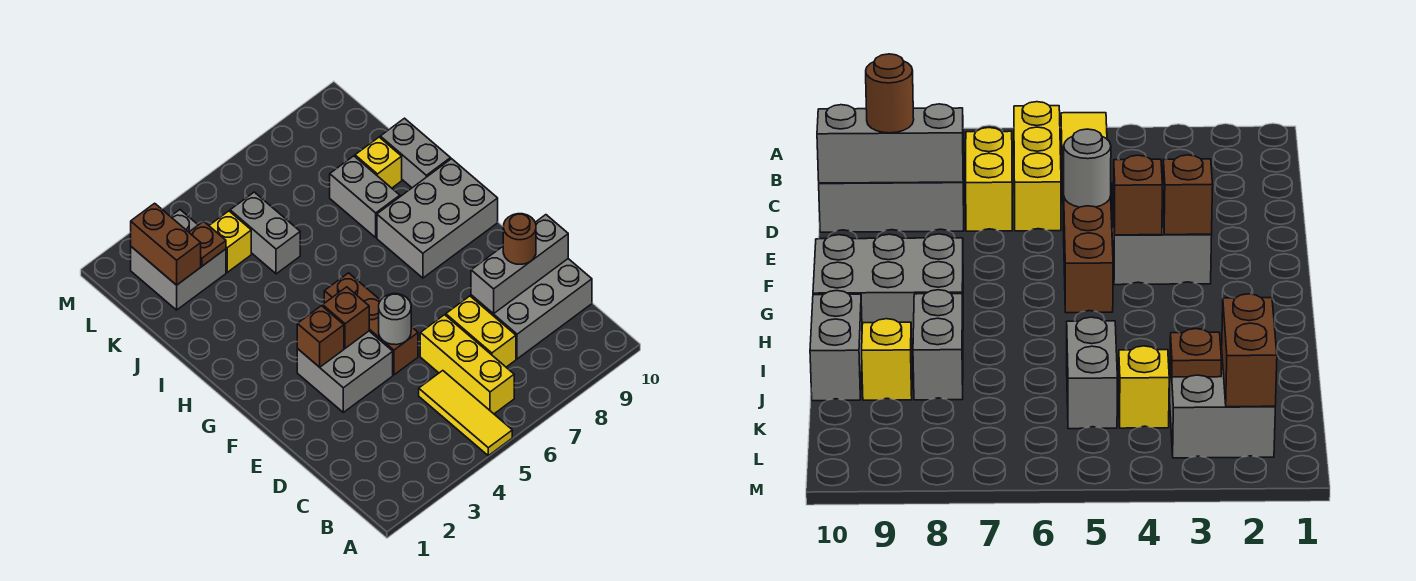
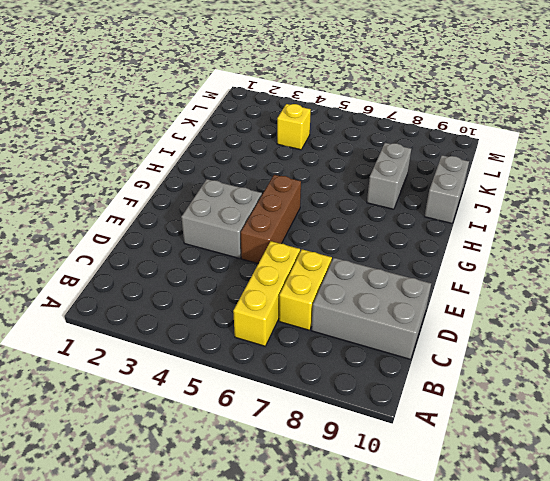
none -> yellow 1x3 tile [419,371,512,456]
none -> grey 2x3 brick [377,159,498,278]
none -> grey 1x2 brick [230,192,300,274]

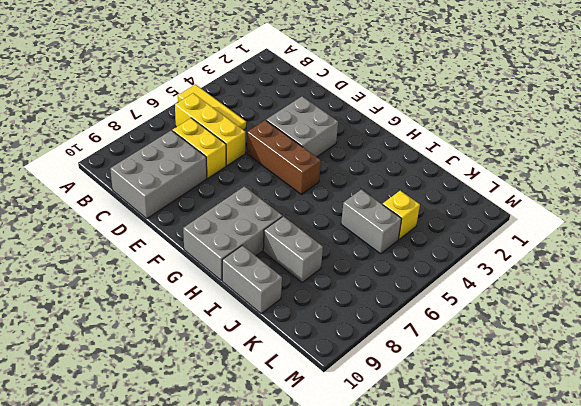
none -> yellow 1x1 brick [355,137,402,188]
none -> grey 2x2 brick [131,210,226,310]
none -> grey 1x3 brick [471,215,568,314]

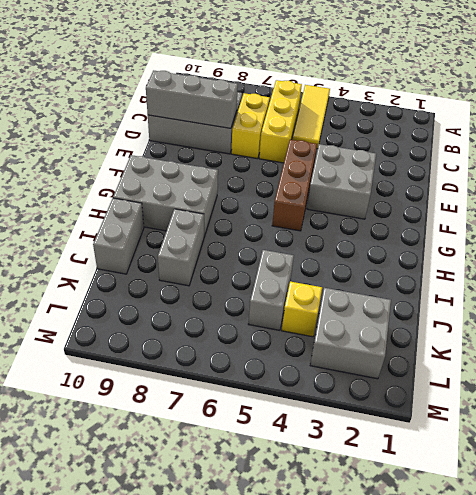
none -> yellow 1x1 brick [355,137,402,188]
none -> grey 1x1 round brick [379,294,411,345]
none -> brown 1x1 brick [297,306,344,367]

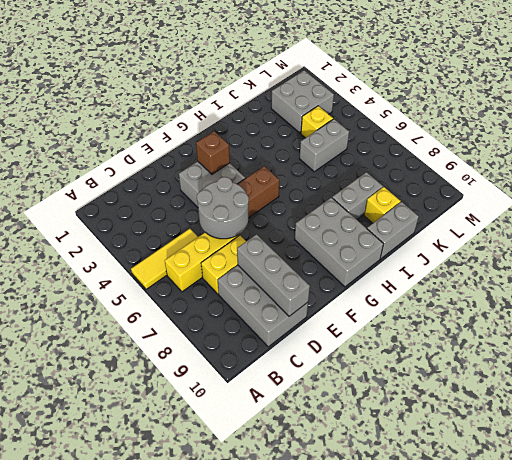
grey 2x2 round brick [197,177,249,239] -> grey 1x1 round brick [379,294,411,345]
none -> brown 1x1 brick [323,287,369,348]
none -> brown 1x2 brick [131,203,201,285]
none -> brown 1x1 plate [189,221,226,266]

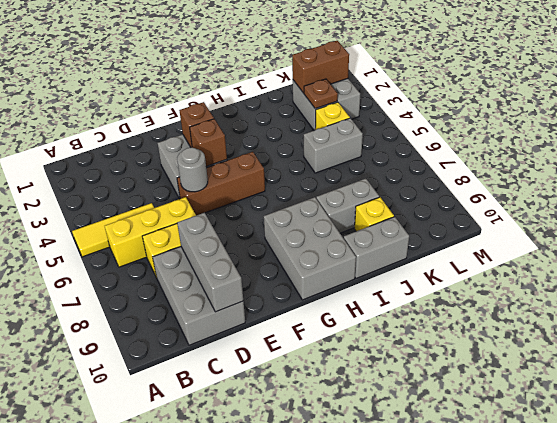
none -> brown 1x1 round brick [503,214,536,264]

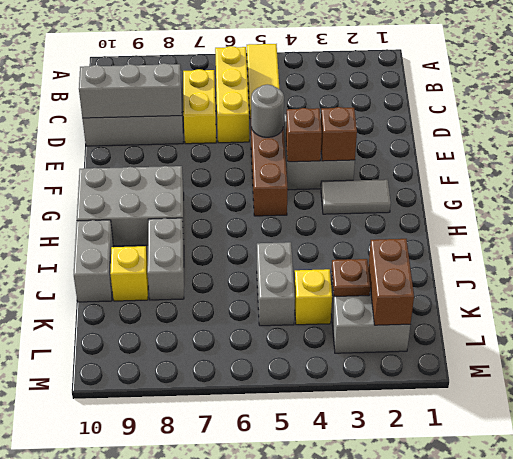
grey 1x2 tile [321,179,391,214] -> none
none -> brown 1x1 round brick [503,214,536,264]

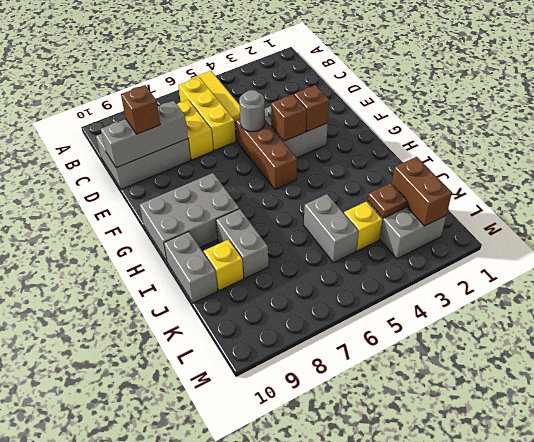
brown 1x1 brick [121,85,160,134] -> brown 1x1 round brick [503,214,536,264]

